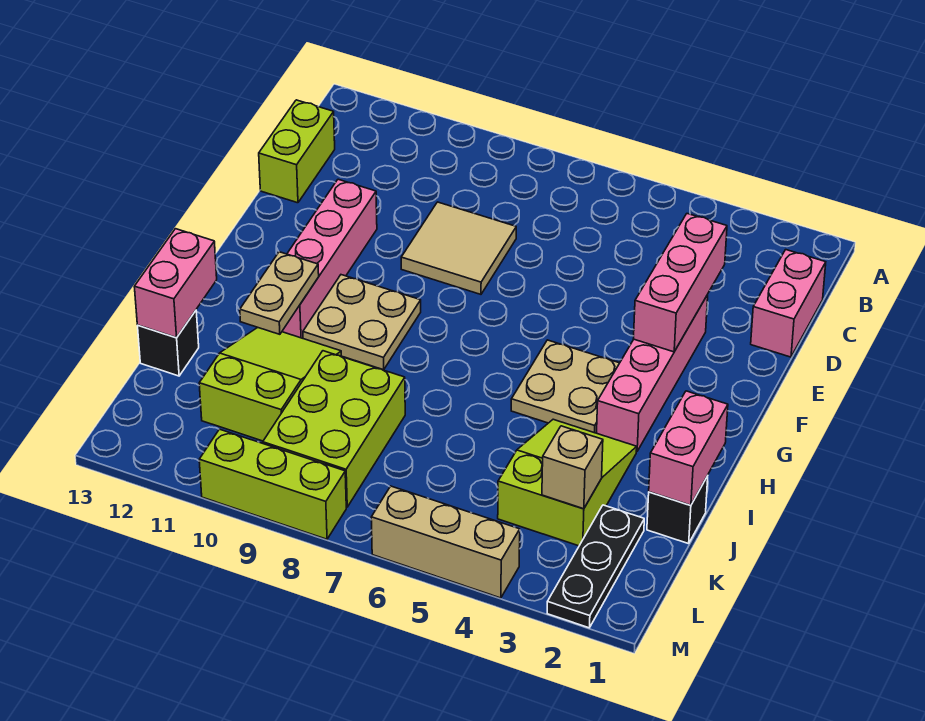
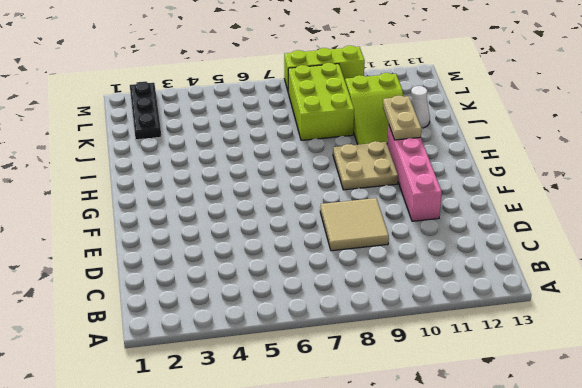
white 1x1 cone [410,86,430,128] -> none
none -> pink 1x2 brick [751,250,826,357]
none -> lime 1x2 brick [259,100,335,203]
none -> pink 1x4 brick [597,295,708,452]

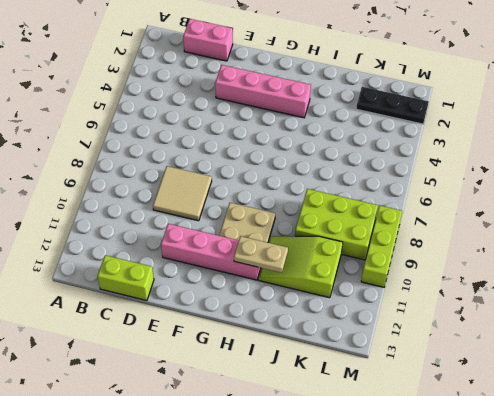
none -> tan 2x2 plate [511,340,619,433]
none -> lime 2x3 slope [498,419,637,546]
none -> black 1x1 brick [647,476,708,544]

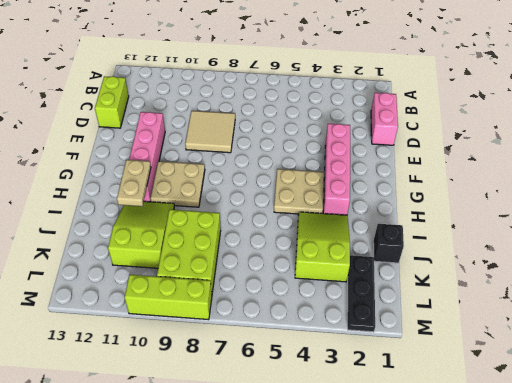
none -> black 1x1 brick [138,311,199,376]
none -> tan 1x3 brick [371,486,520,598]
none -> pink 1x3 brick [634,214,727,352]

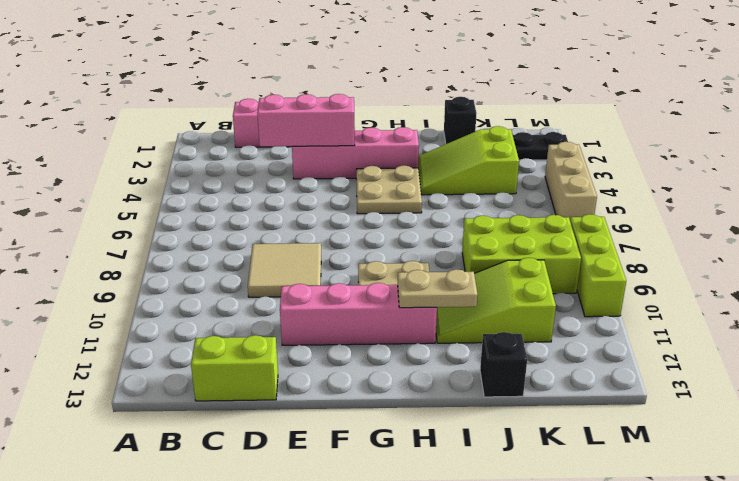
none -> pink 1x2 brick [649,391,728,505]
none -> pink 1x2 brick [134,229,217,338]
none -> tan 1x1 brick [542,426,603,509]

